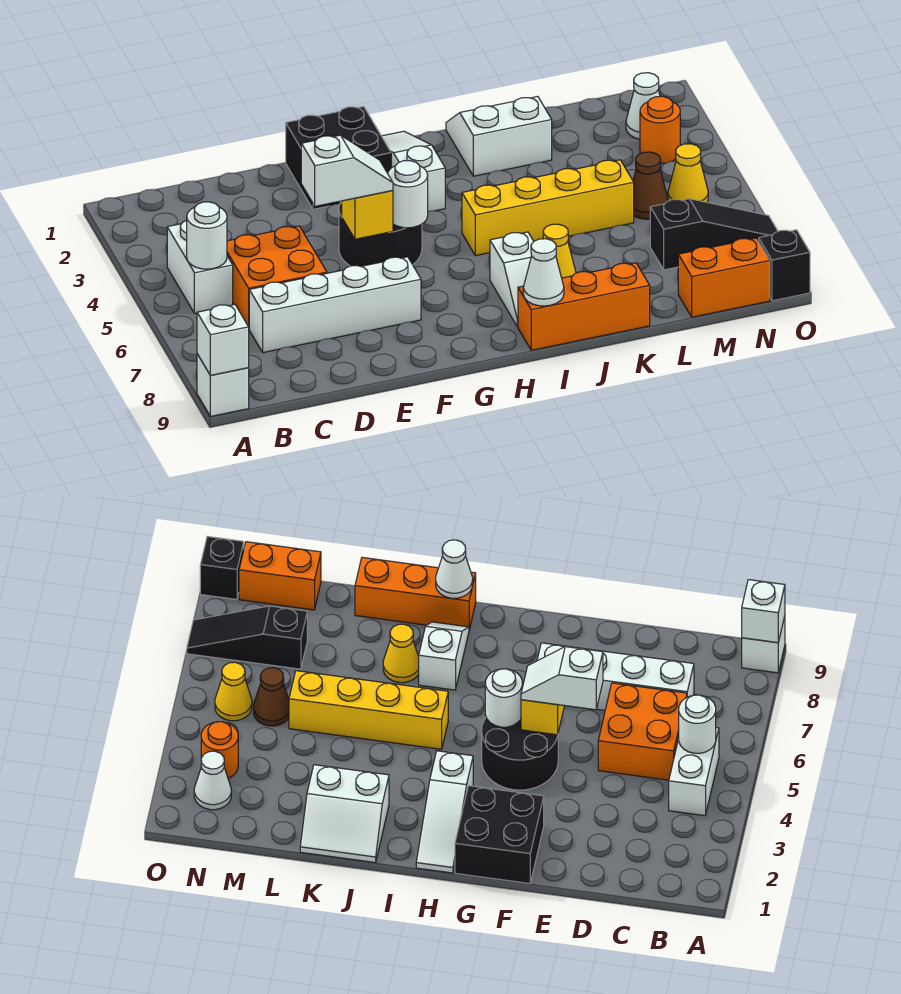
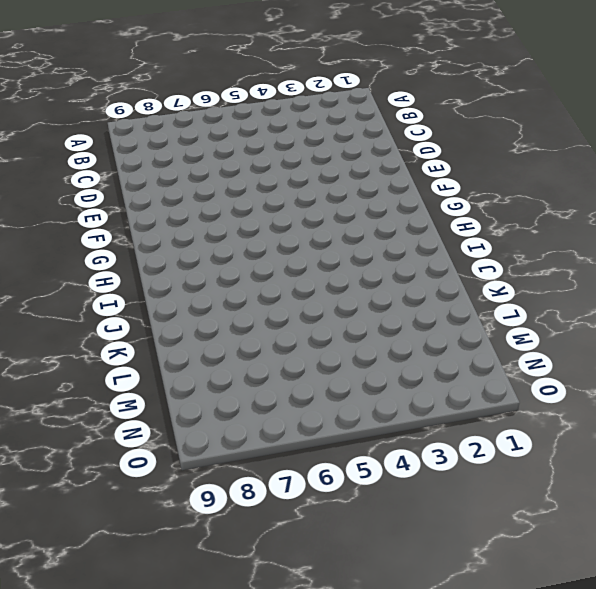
none -> white 1x1 brick [197,354,249,417]
none -> white 1x2 brick [167,221,233,313]
none -> orange 2x2 brick [227,226,327,327]

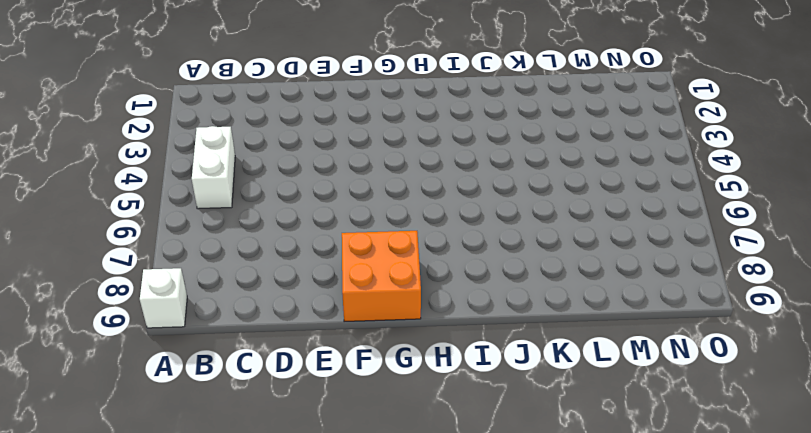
orange 2x2 brick [342,231,421,322] -> orange 2x2 brick moved to [227,226,327,327]
none -> white 1x4 brick [249,257,421,353]
none -> black 2x2 brick [286,106,391,209]
none -> black 2x2 round brick [339,201,422,266]

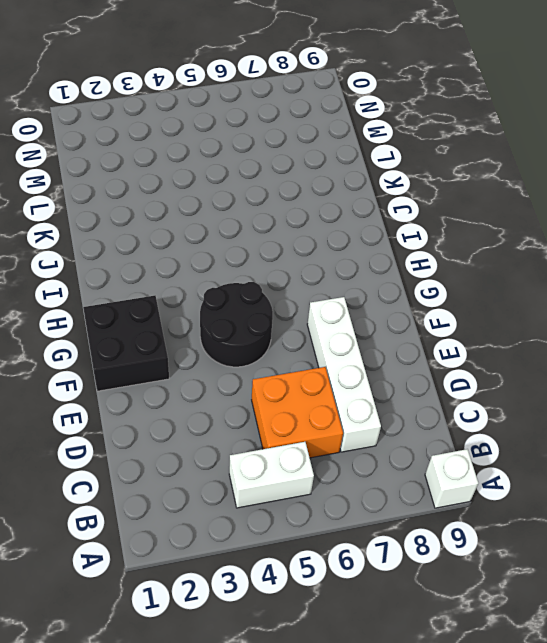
none -> white 1x3 slope [382,131,445,211]
none -> yellow 1x4 brick [462,160,634,256]
none -> white 1x2 slope [490,232,534,327]

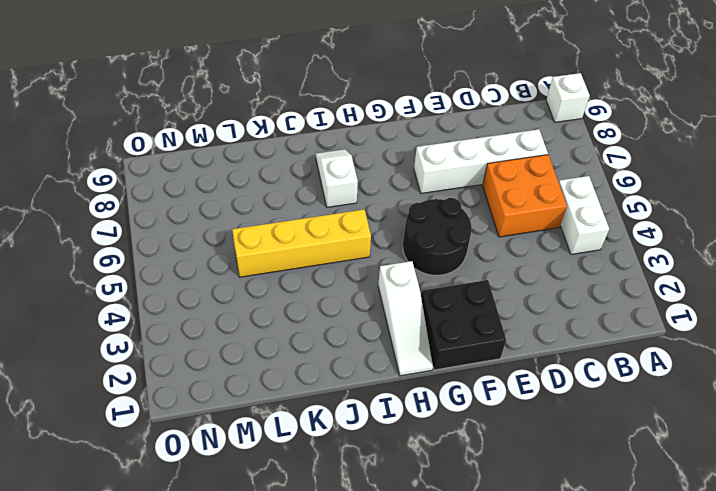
none -> orange 1x3 brick [518,263,650,350]
none -> white 2x2 slope [446,97,552,176]
none -> yellow 1x1 cone [543,224,576,278]

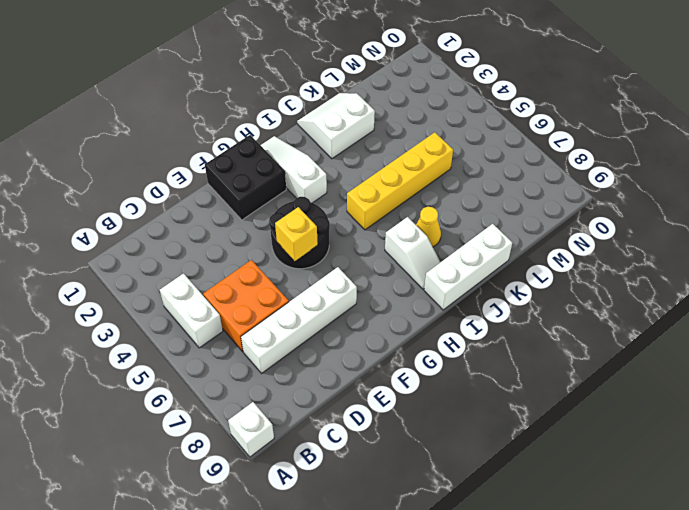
white 1x3 brick [424,224,512,310] -> orange 1x3 brick [518,263,650,350]
none -> brown 1x1 cone [633,152,668,219]
none -> black 1x3 slope [650,199,778,270]
none -> orange 1x2 brick [678,238,770,317]

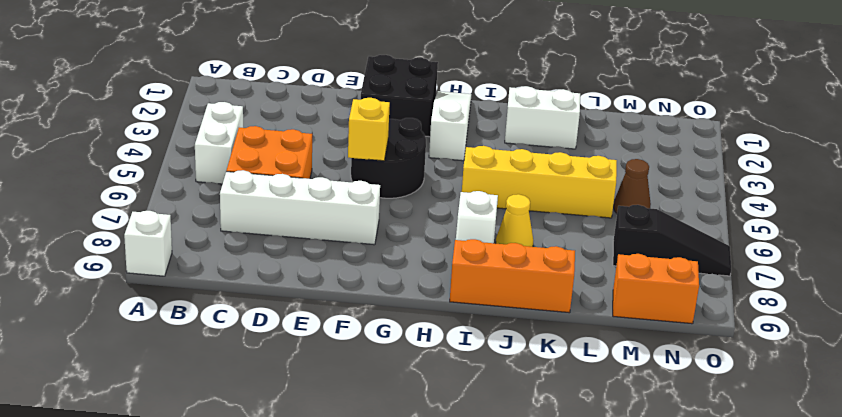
none -> white 1x1 cone [626,73,660,139]
none -> orange 1x1 round brick [640,96,680,164]
none -> yellow 1x1 cone [668,144,708,202]

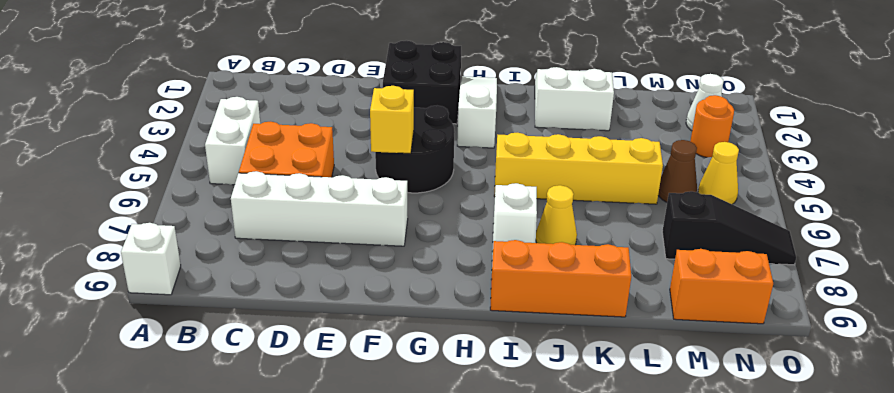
none -> black 1x1 brick [759,230,810,301]
none -> white 1x1 brick [197,305,249,375]
none -> white 1x1 round brick [187,202,227,269]

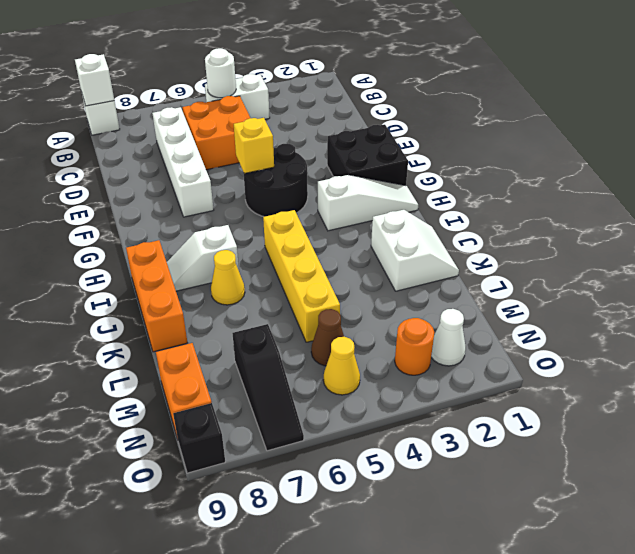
none -> white 1x1 round brick [388,161,428,228]
none -> white 1x1 cone [523,239,564,306]
none -> white 1x2 slope [301,135,393,206]

